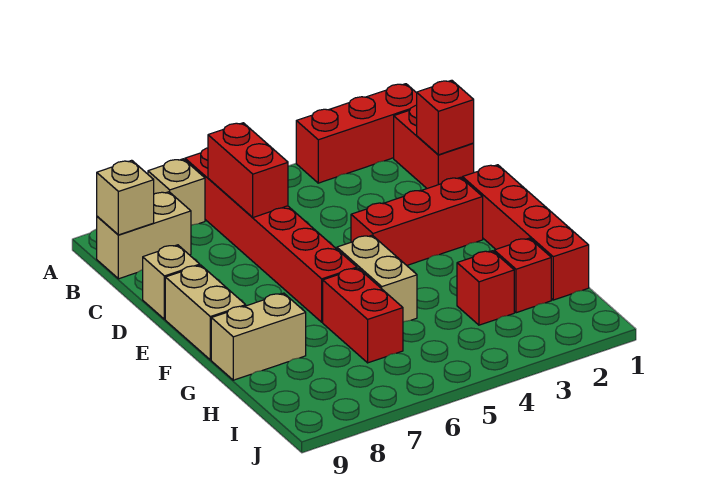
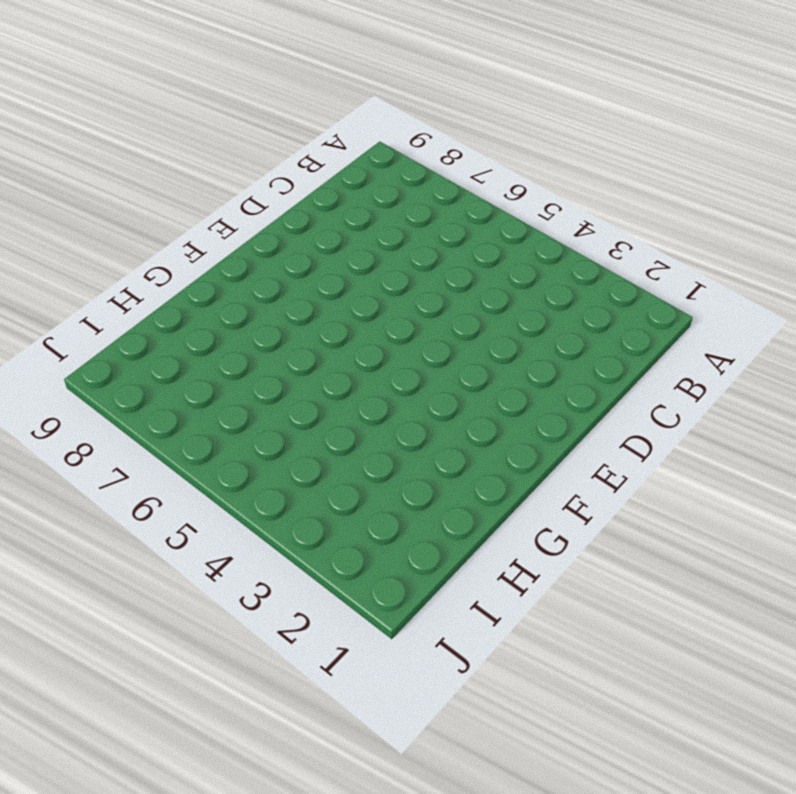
none -> red 1x3 brick [296,84,417,183]
none -> red 1x6 brick [185,148,357,322]
none -> tan 1x1 brick [148,159,205,225]

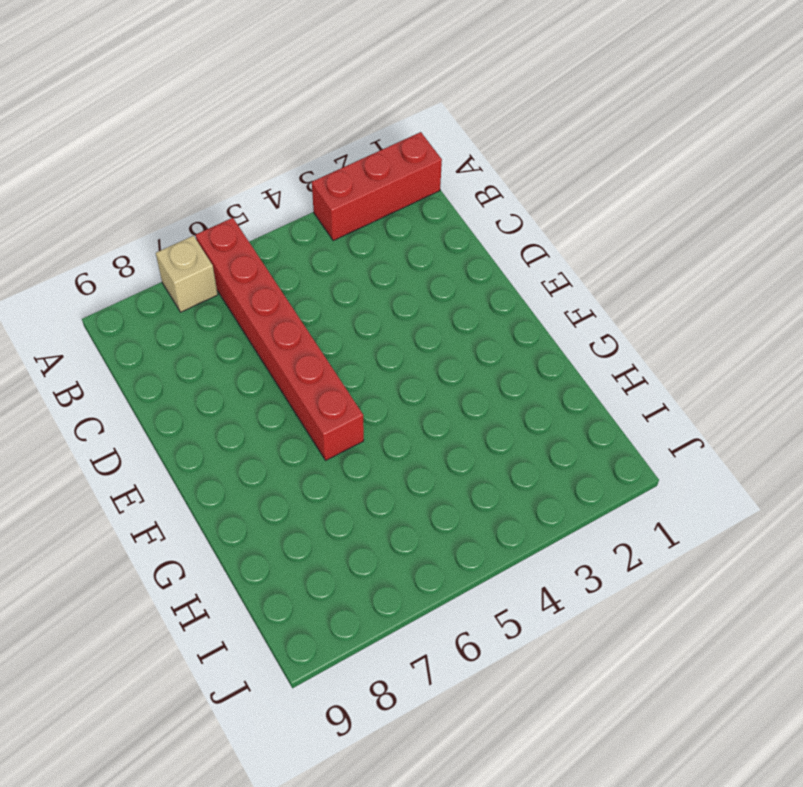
none -> red 1x2 brick [394,105,474,188]
none -> tan 1x2 brick [97,192,191,279]
none -> tan 1x1 brick [143,245,200,319]

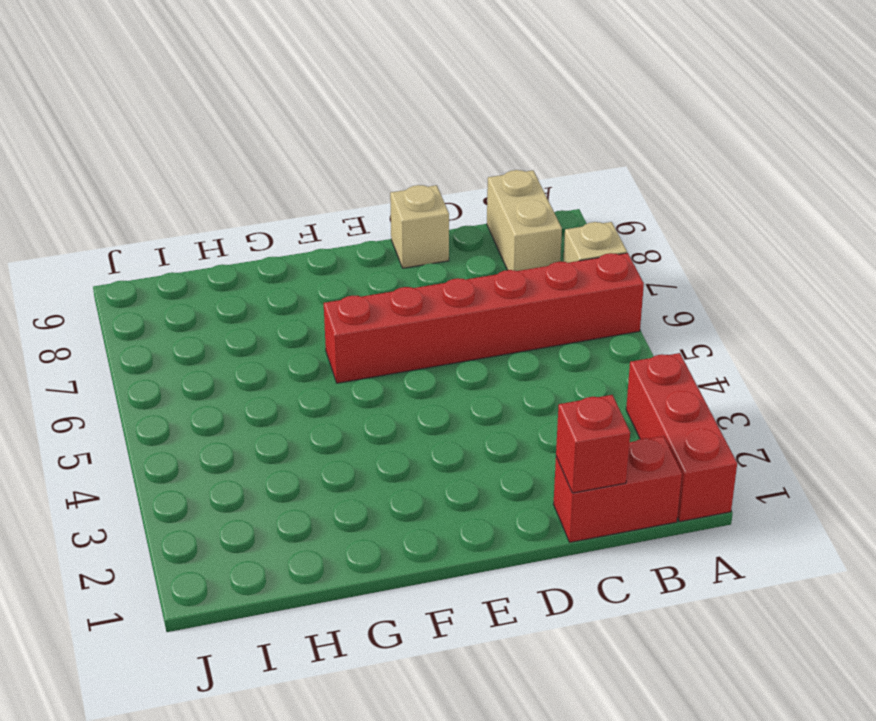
none -> red 1x4 brick [462,165,589,300]
none -> red 1x3 brick [351,177,483,265]
none -> tan 1x2 brick [165,265,246,360]

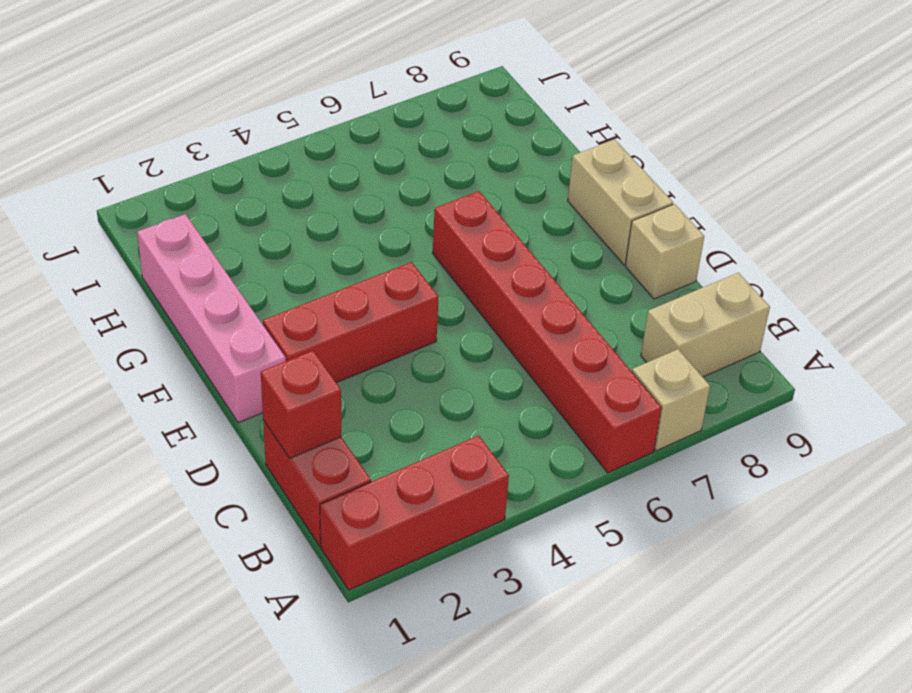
pink 1x4 brick [137,214,286,423] -> red 1x4 brick [462,165,589,300]
none -> tan 1x2 brick [337,235,417,322]
none -> red 1x2 brick [323,268,403,363]
none -> tan 1x2 brick [211,293,306,380]

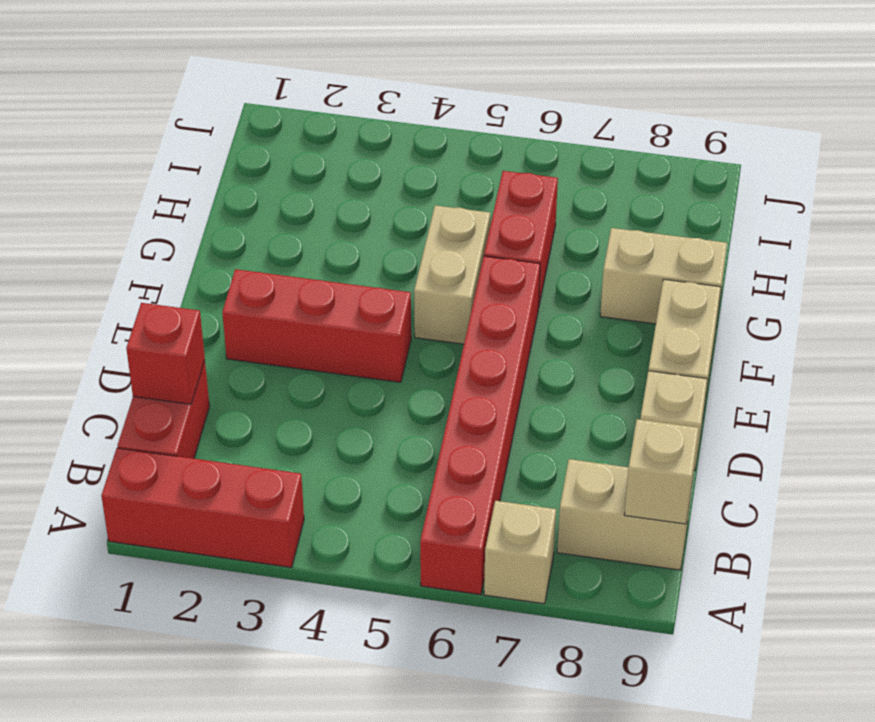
none -> red 1x4 brick [462,165,589,300]
none -> red 1x1 brick [494,238,551,313]
none -> red 1x1 brick [457,251,514,325]

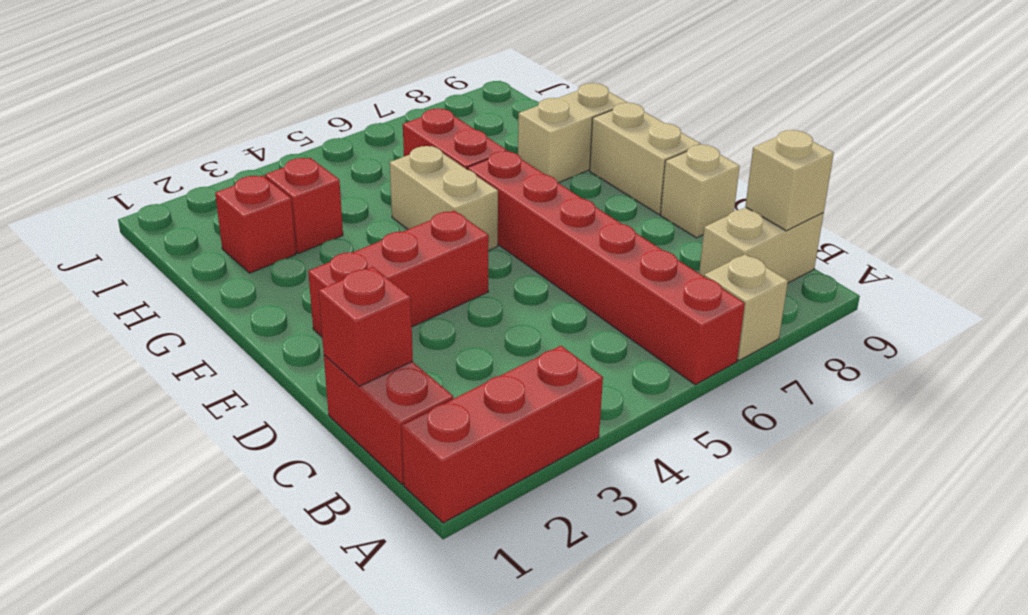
none -> red 1x4 brick [462,165,589,300]
none -> red 1x2 brick [208,123,288,217]

